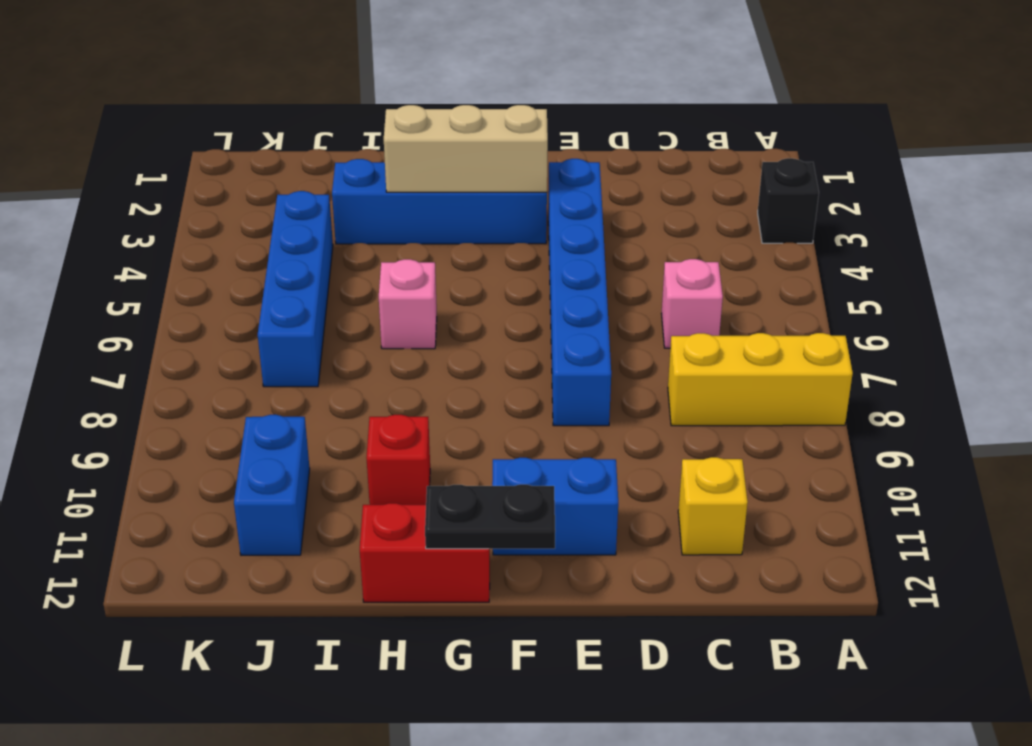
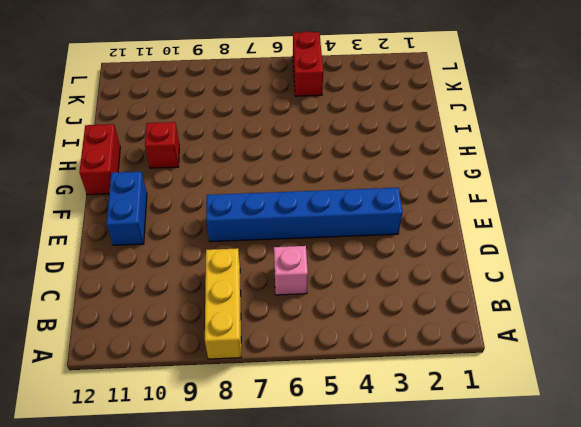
red 1x2 brick [293,31,323,96] -> none
none -> black 1x1 brick [758,158,819,243]
none -> yellow 1x1 brick [678,457,748,555]
none -> blue 1x4 brick [332,159,547,244]

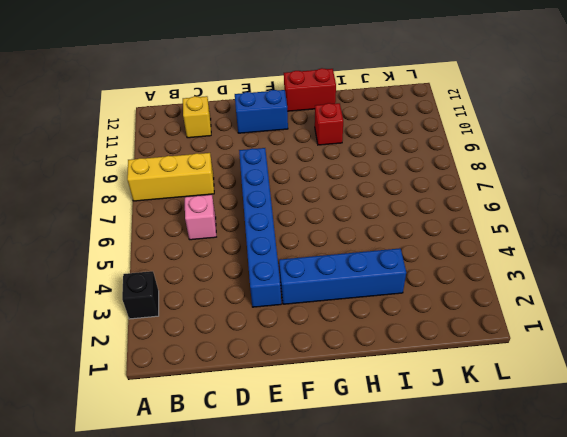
none -> pink 1x1 brick [379,259,437,349]
none -> blue 1x4 brick [258,191,333,387]
none -> blue 1x2 brick [234,415,310,555]

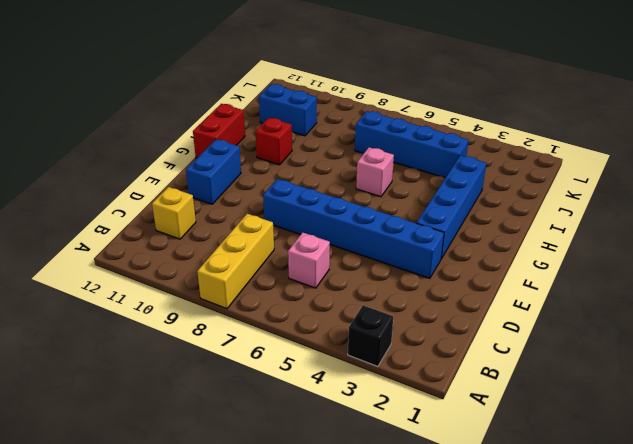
none -> tan 1x3 brick [384,105,548,192]
none -> black 1x2 plate [425,484,555,549]

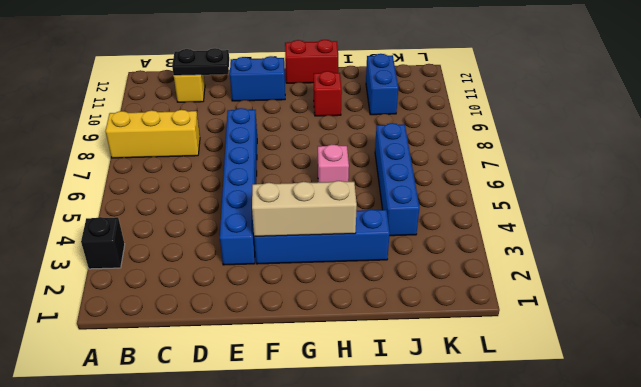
black 1x2 plate [172,48,229,76] -> black 1x2 plate moved to [425,484,555,549]
none -> pink 1x1 brick [661,259,723,348]

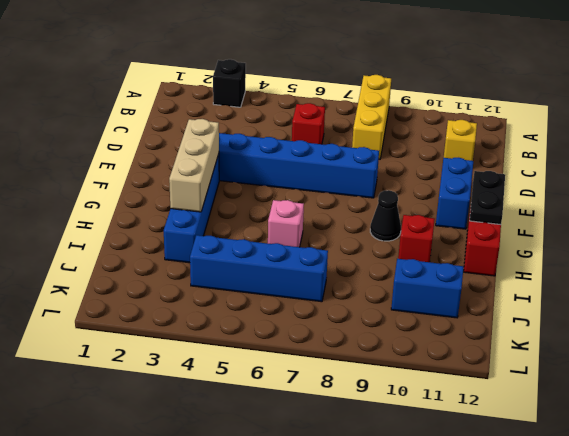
red 1x1 brick [292,103,325,144] -> pink 1x1 brick [661,259,723,348]
black 1x1 cone [370,190,401,241] -> none

